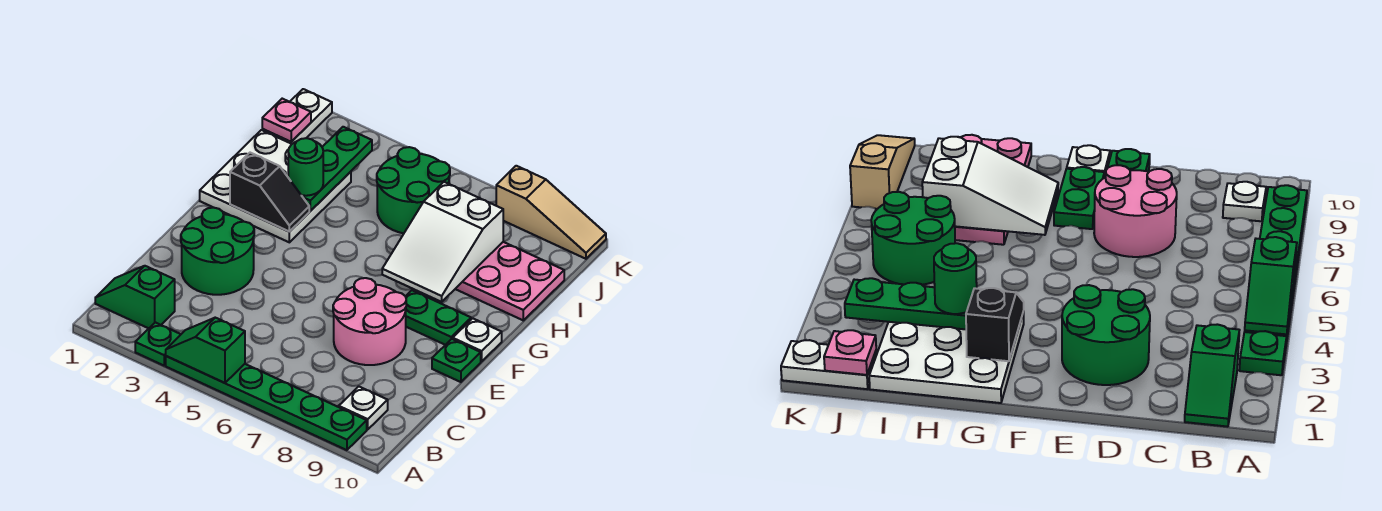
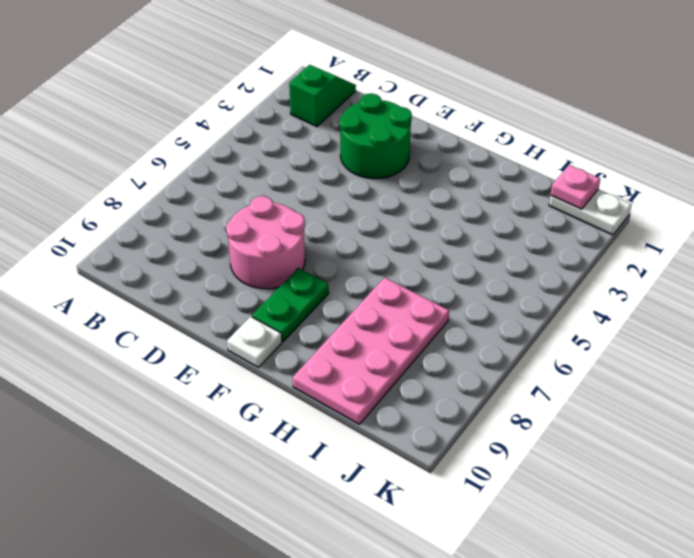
none -> green 1x1 plate [135,322,181,366]
none -> green 1x6 plate [166,356,367,450]
none -> white 1x1 plate [339,386,388,430]

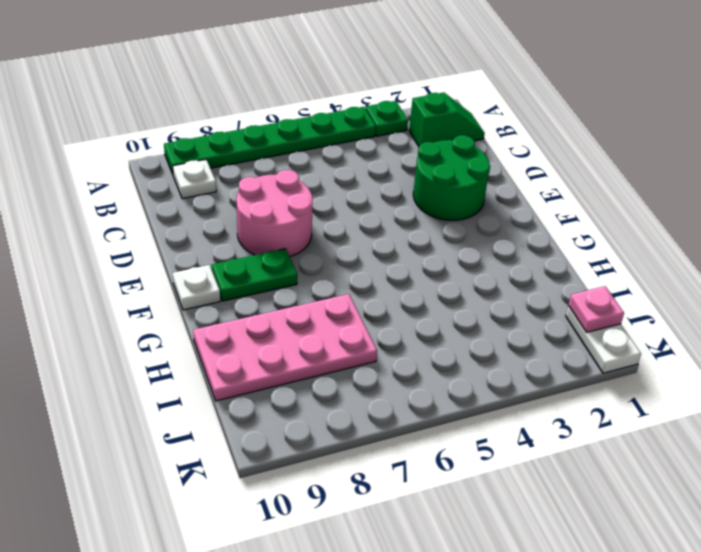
none -> green 1x1 plate [432,339,481,382]
none -> white 3x3 plate [200,130,351,242]
none -> green 2x2 round brick [377,147,450,233]

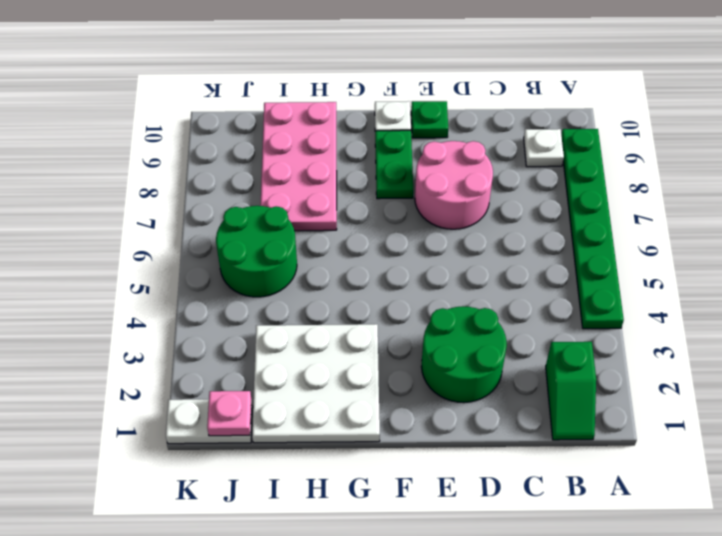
none -> green 1x1 plate [135,322,181,366]
none -> tan 1x3 slope [496,166,606,259]
none -> green 1x2 slope [166,318,245,383]

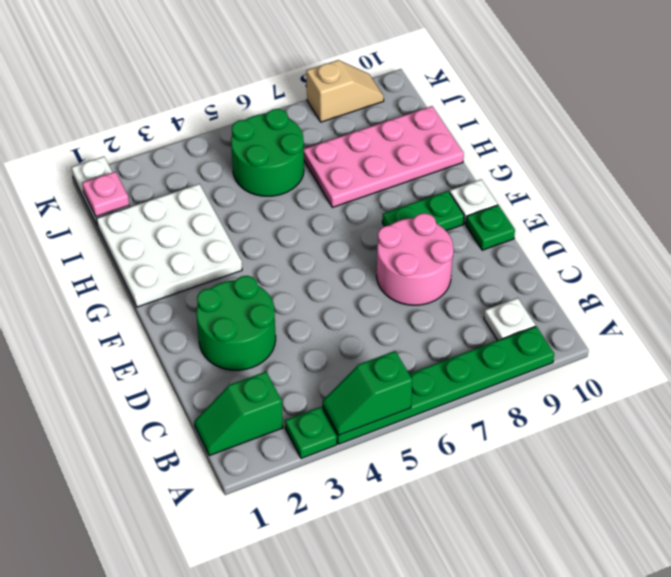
tan 1x2 slope [306,60,384,122] -> tan 1x3 slope [496,166,606,259]
none -> black 1x2 slope [230,153,309,232]
none -> white 2x3 slope [382,182,503,302]
none -> green 1x3 plate [302,127,372,211]

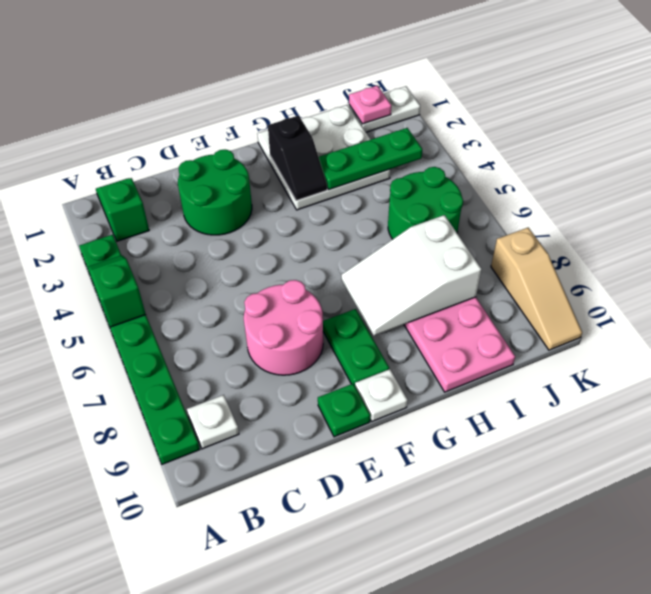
none -> green 1x1 round brick [288,138,323,196]

